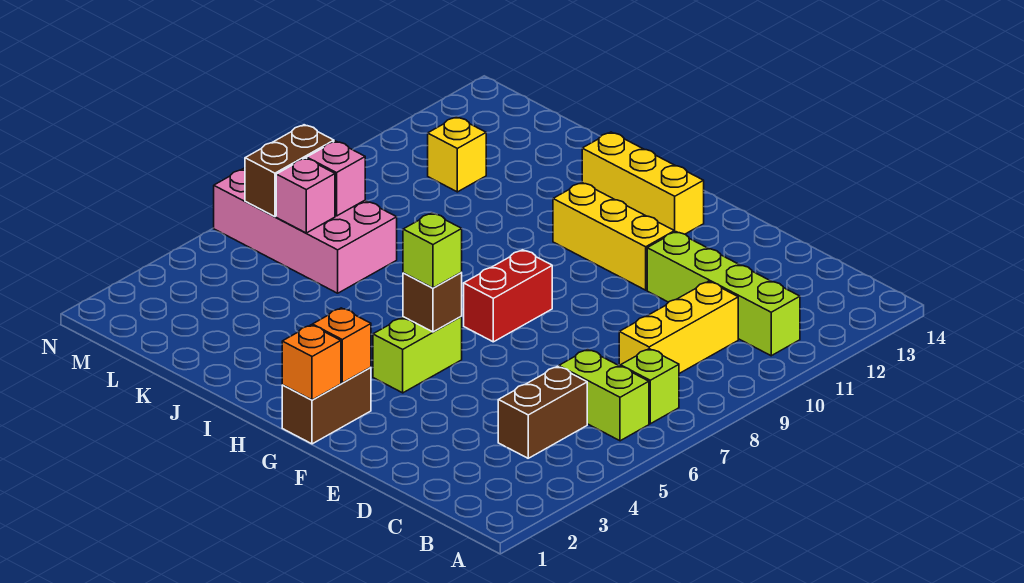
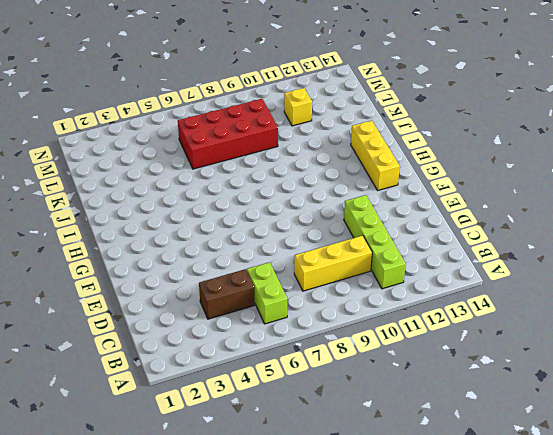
red 2x4 brick [178,99,278,169] -> pink 2x4 brick [214,168,397,293]
none -> lime 1x1 brick [620,349,679,424]
none -> yellow 1x3 brick [553,183,675,290]
none -> brown 1x2 brick [282,367,371,444]

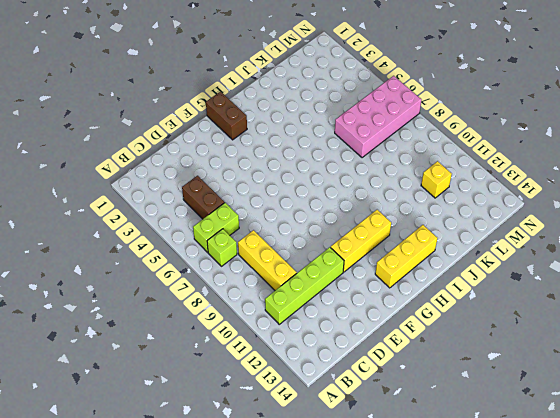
none -> lime 1x2 brick [373,317,462,393]
none -> red 1x2 brick [464,250,552,342]
none -> orange 1x1 brick [282,325,341,400]

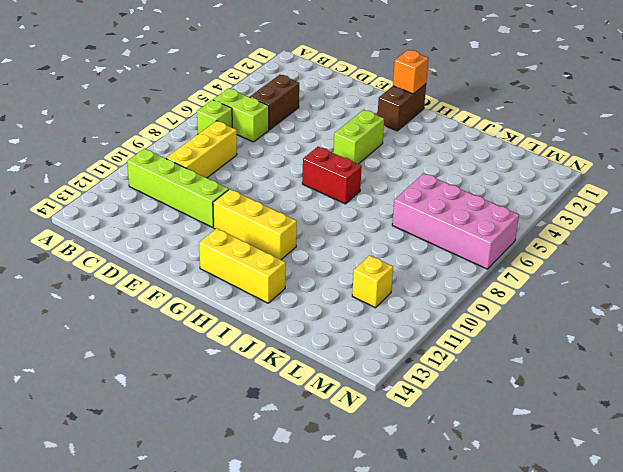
red 1x2 brick [302,147,362,204] -> red 1x2 brick turned to [464,250,552,342]
none -> orange 1x1 brick [312,308,371,383]
none -> brown 1x1 brick [403,273,462,332]
none -> pink 1x1 brick [276,158,335,233]

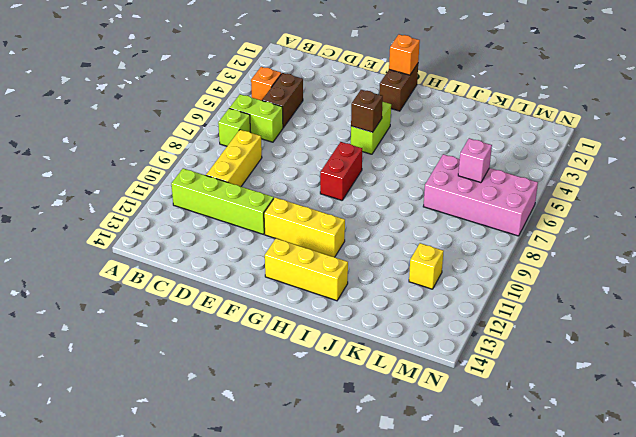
orange 1x1 brick [251,67,281,101] -> orange 1x1 brick moved to [312,308,371,383]
none -> pink 1x1 brick [307,141,365,216]
none -> brown 1x2 brick [245,125,334,217]
none -> lime 1x1 brick [403,213,462,288]

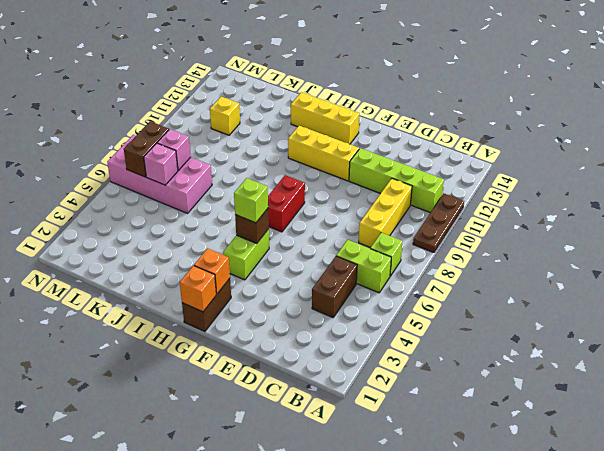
brown 1x3 plate [413,194,464,253] -> none

